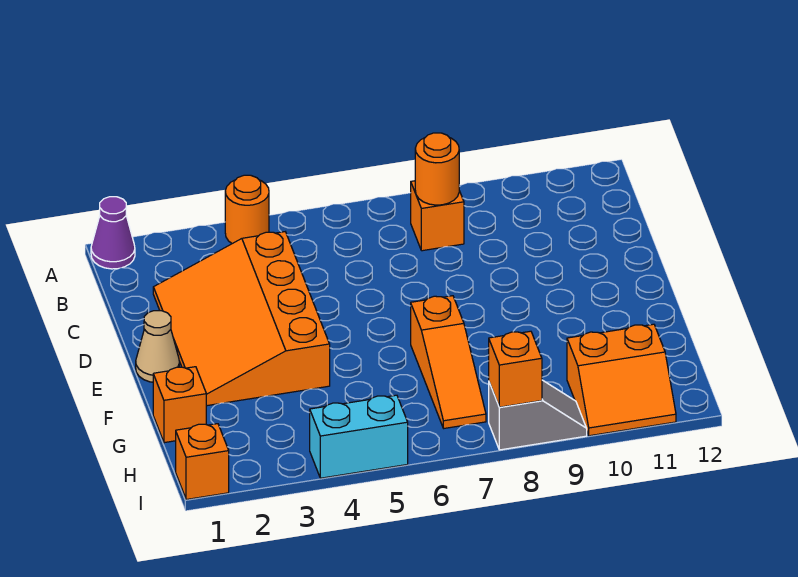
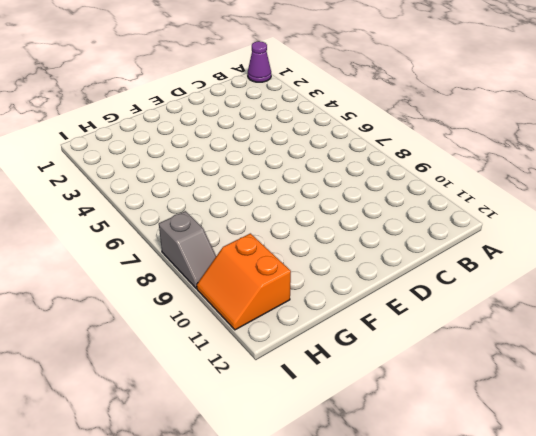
none -> orange 1x1 round brick [225,175,269,244]
none -> orange 1x1 brick [411,181,464,251]
none -> orange 3x4 slope [153,232,330,406]

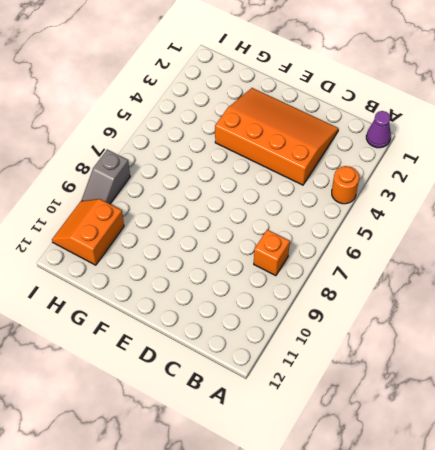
none -> tan 1x1 cone [136,311,179,382]
none -> orange 1x3 slope [411,296,486,428]
none -> orange 1x1 brick [153,367,206,443]

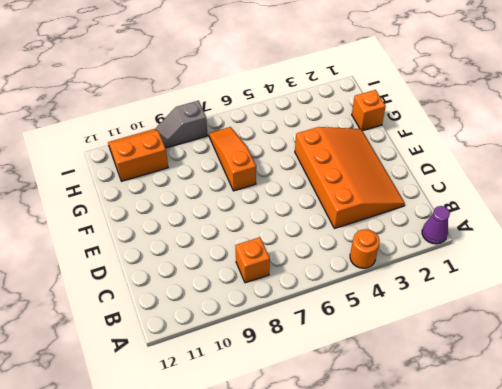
none -> tan 1x1 cone [136,311,179,382]
none -> orange 1x1 brick [176,424,229,500]
none -> cyan 1x2 brick [310,395,408,478]

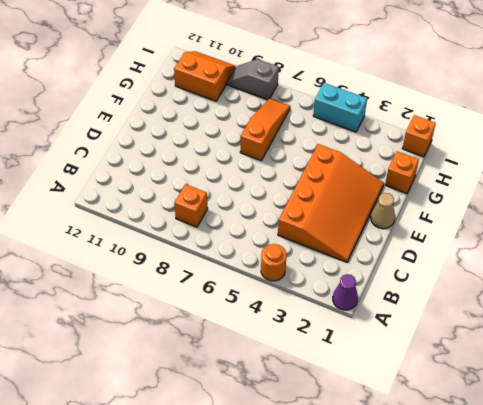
none -> orange 1x1 round brick [415,133,459,205]
none -> orange 1x1 brick [489,331,542,407]

